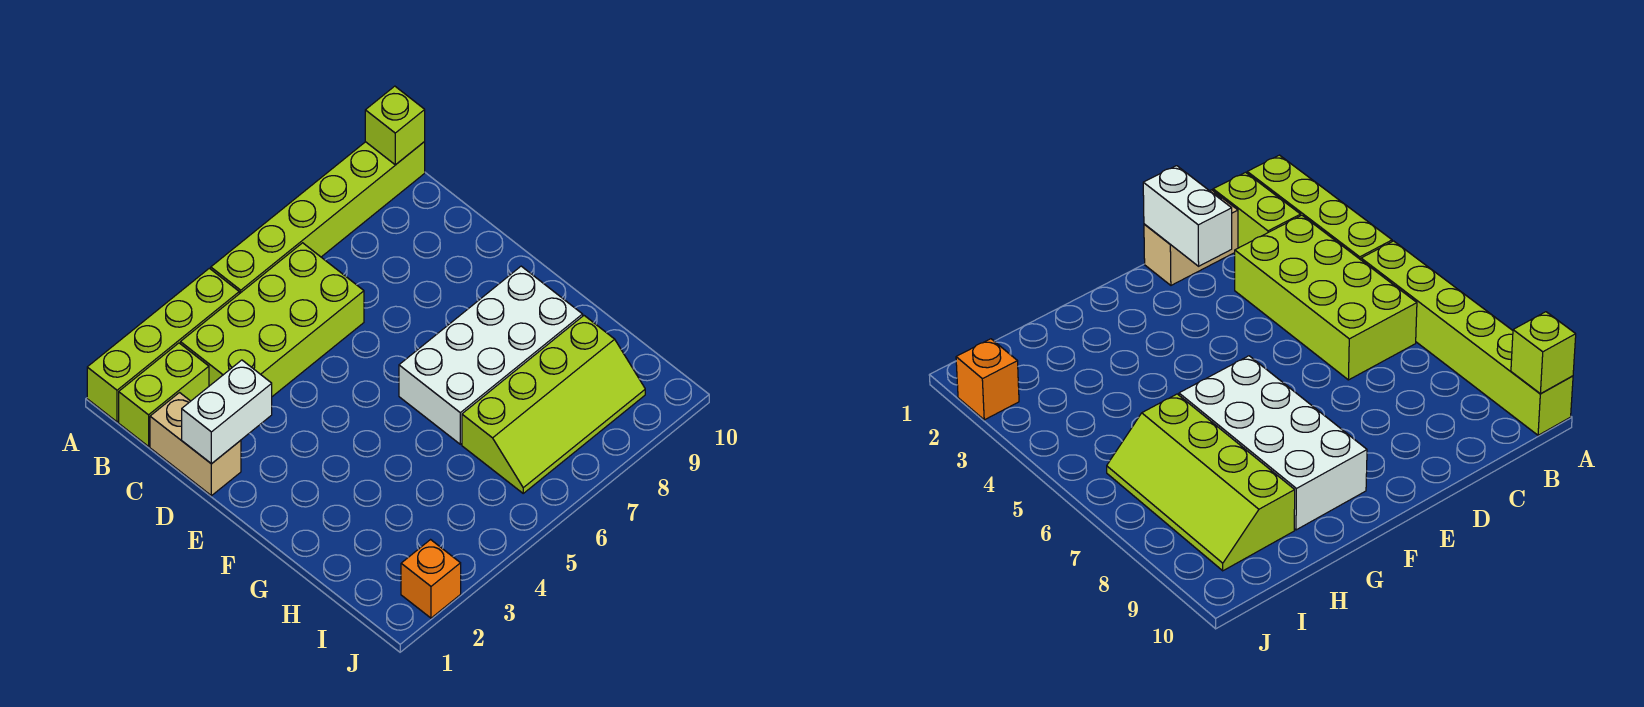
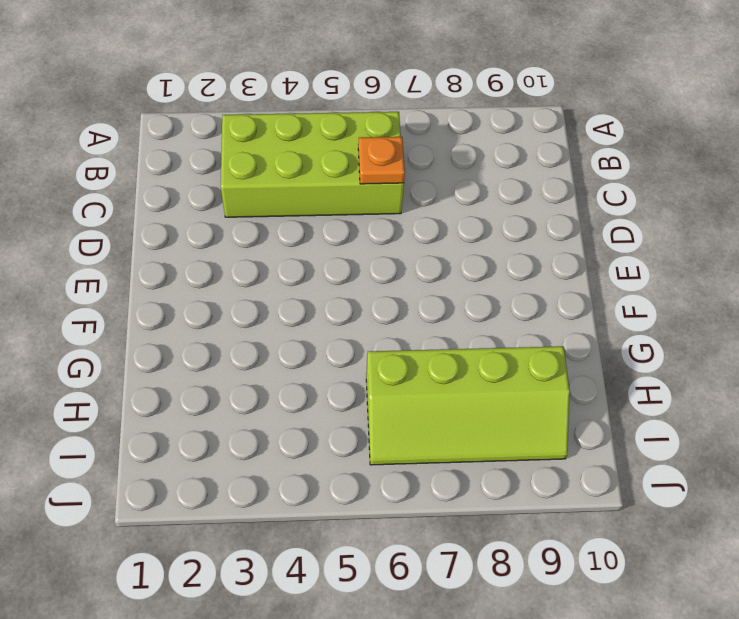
orange 1x1 plate [358,137,405,184] -> none
none -> lime 1x4 brick [87,268,239,422]
none -> lime 1x6 brick [211,142,425,294]

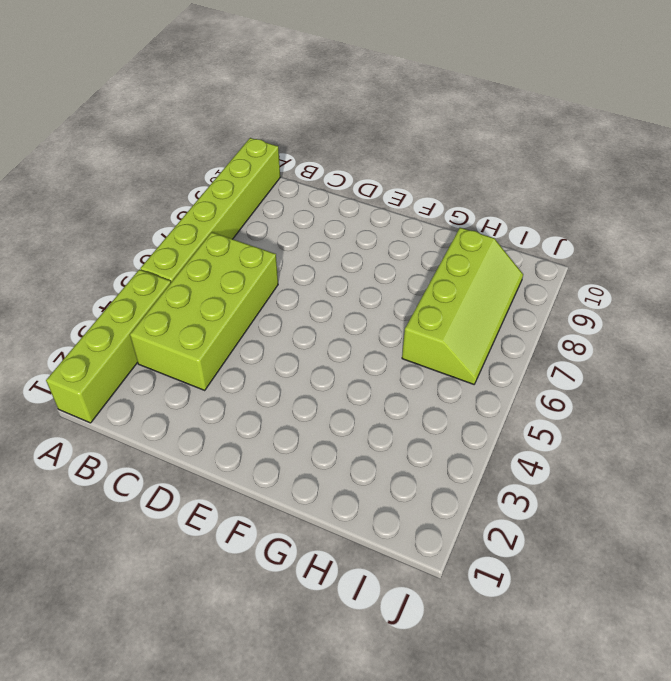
none -> lime 1x2 brick [119,343,209,446]
none -> tan 1x2 brick [150,393,241,496]

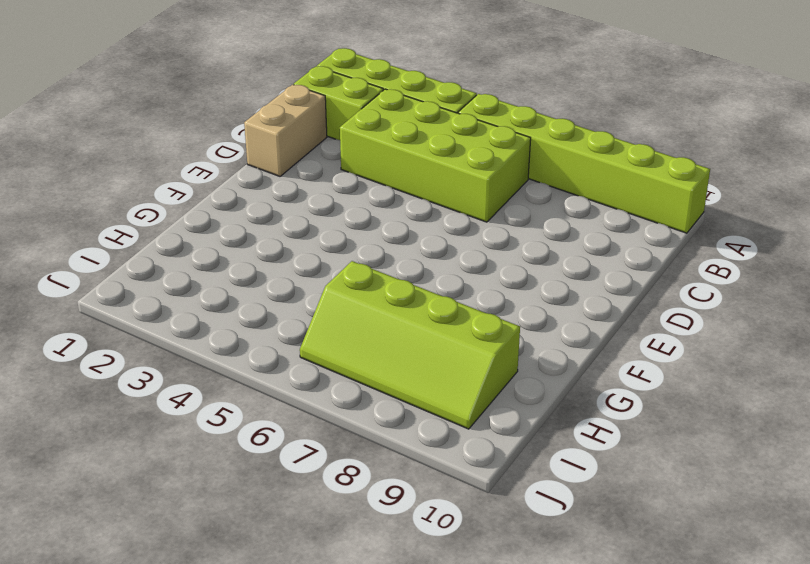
none -> white 2x4 brick [399,266,583,444]
none -> orange 1x1 brick [401,540,461,618]

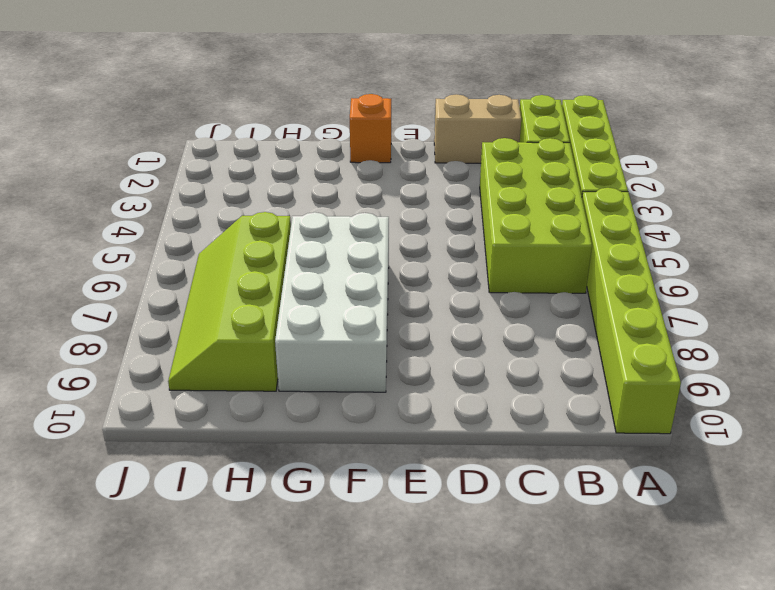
orange 1x1 brick [350,94,391,163] -> orange 1x1 brick moved to [401,540,461,618]
none -> lime 1x1 brick [365,86,425,165]
none -> white 1x2 brick [182,360,272,464]

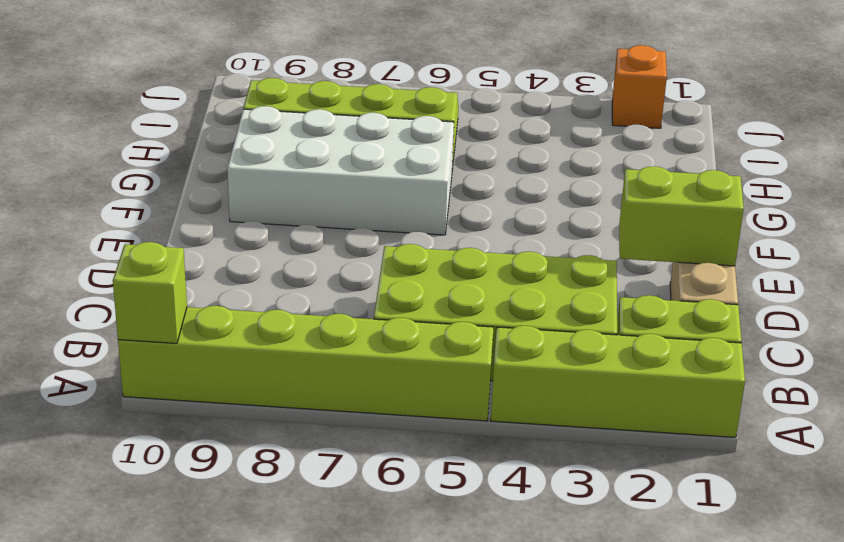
lime 1x2 brick [619,166,744,266] -> white 1x2 brick [182,360,272,464]

